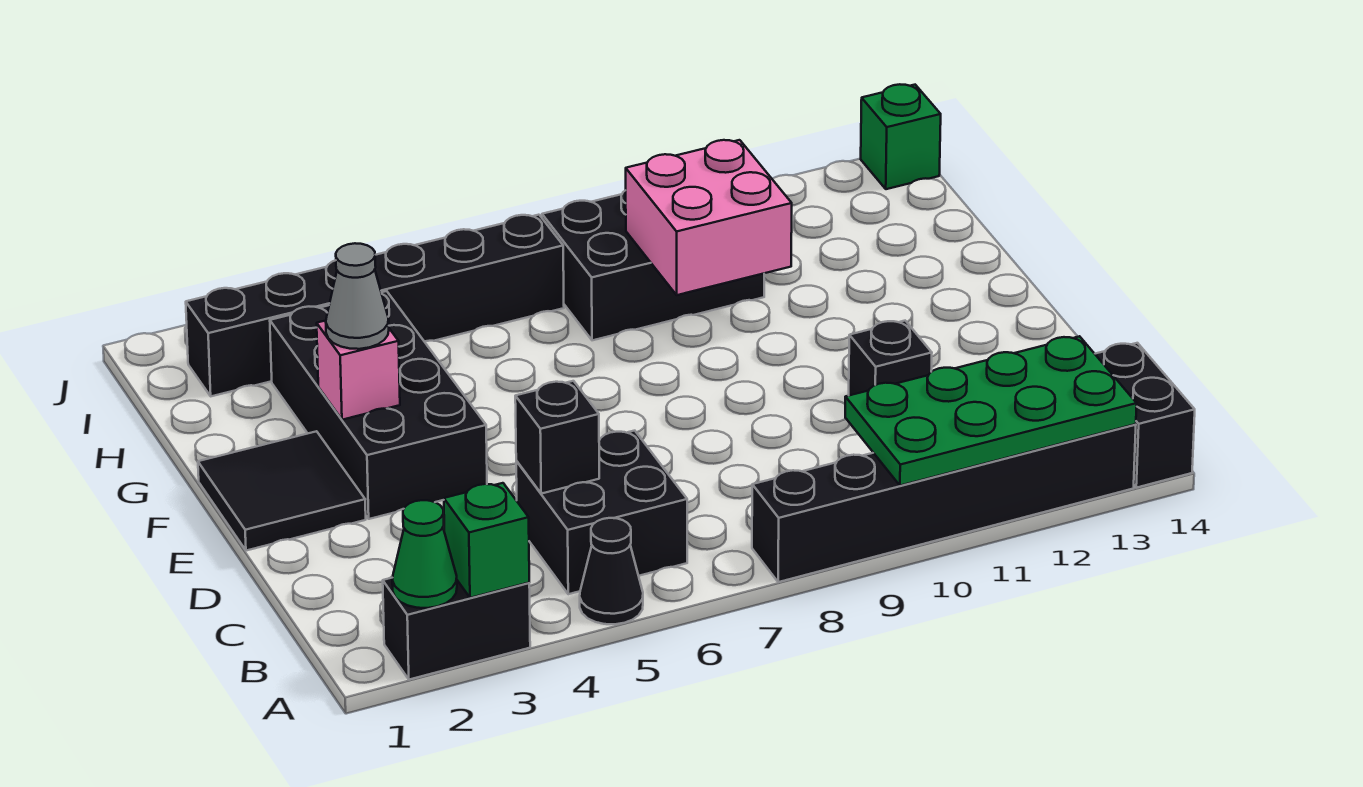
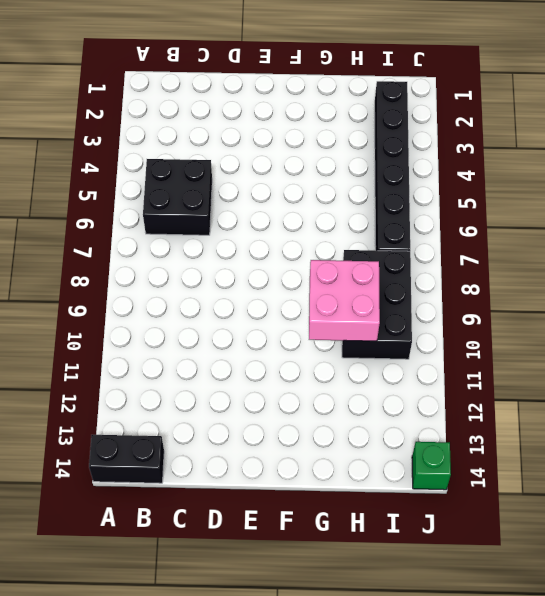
none -> black 1x2 brick [383,578,530,680]
none -> black 1x1 cone [580,518,643,624]
none -> black 1x6 brick [752,424,1136,582]

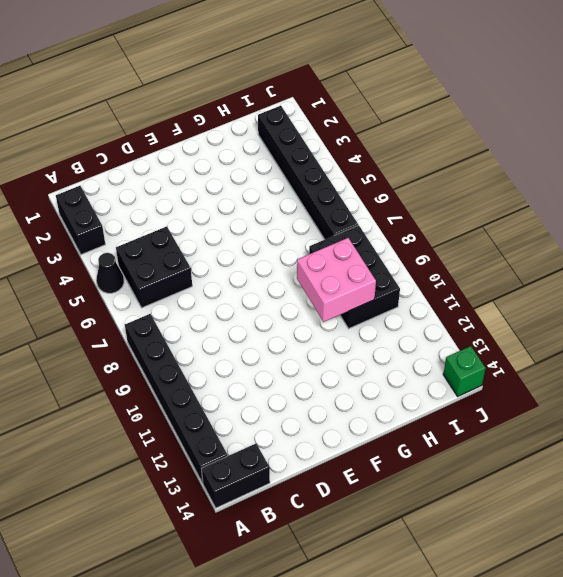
none -> black 1x1 brick [849,321,932,395]
none -> black 2x2 tile [198,431,366,551]
none -> black 2x4 brick [270,291,487,519]

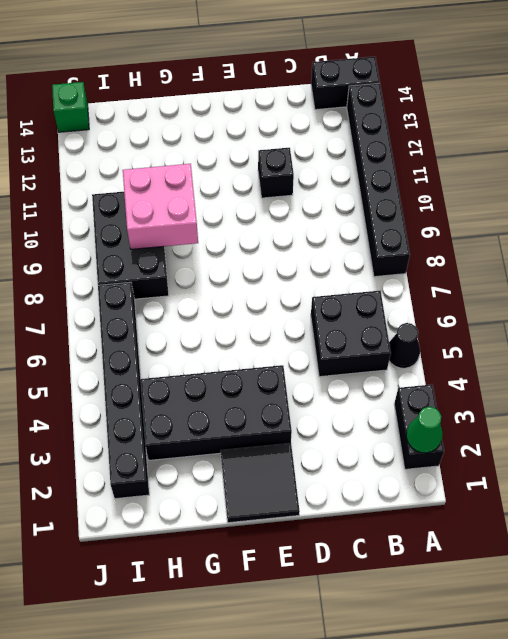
none -> green 1x1 brick [444,483,529,598]
none -> green 2x4 plate [845,336,1137,486]
none -> black 1x1 brick [515,381,599,494]

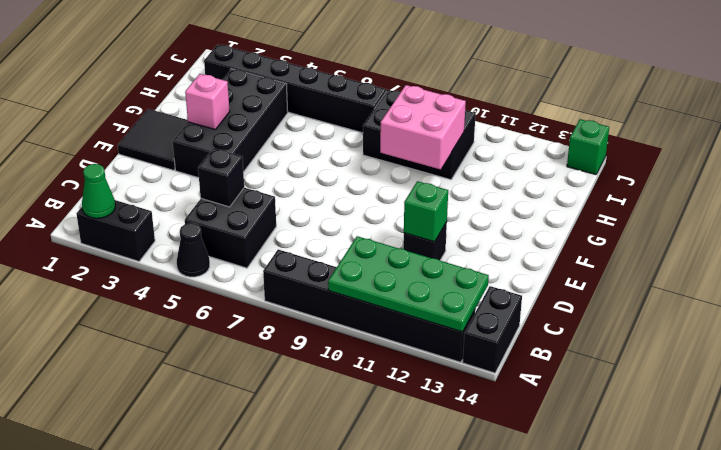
green 1x1 brick [404,181,448,242] -> green 1x1 brick moved to [444,483,529,598]
none -> grey 1x1 cone [326,243,389,349]

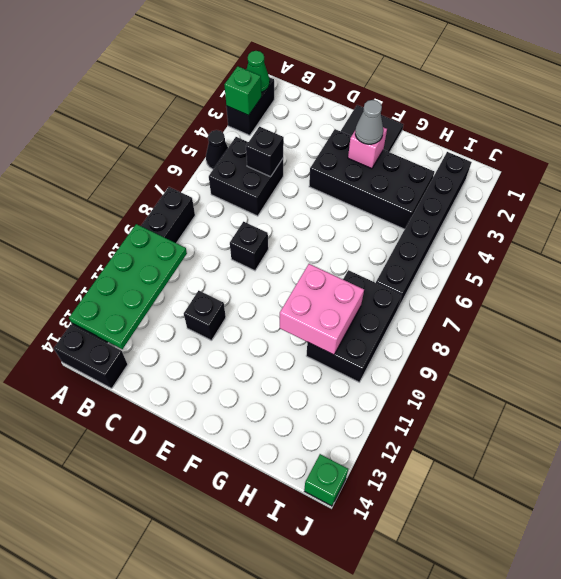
black 1x1 brick [230,222,268,271] -> none

